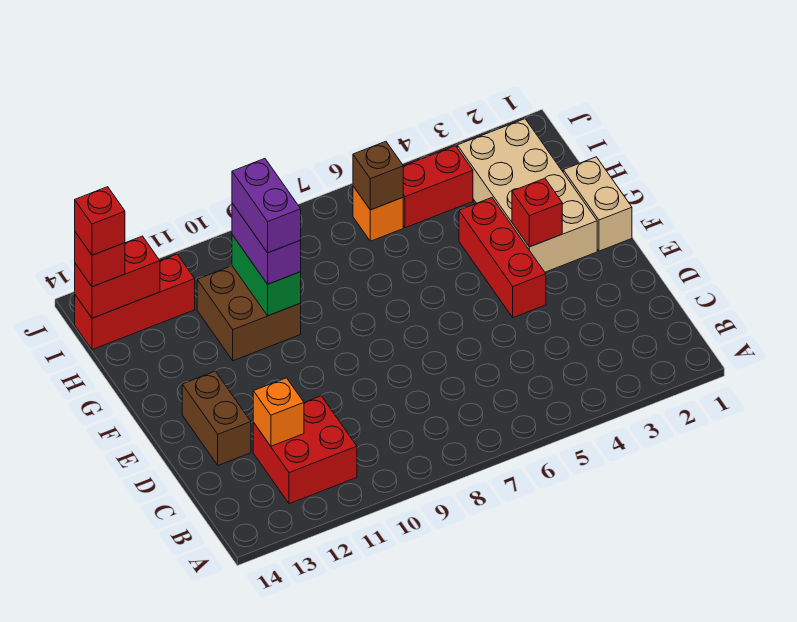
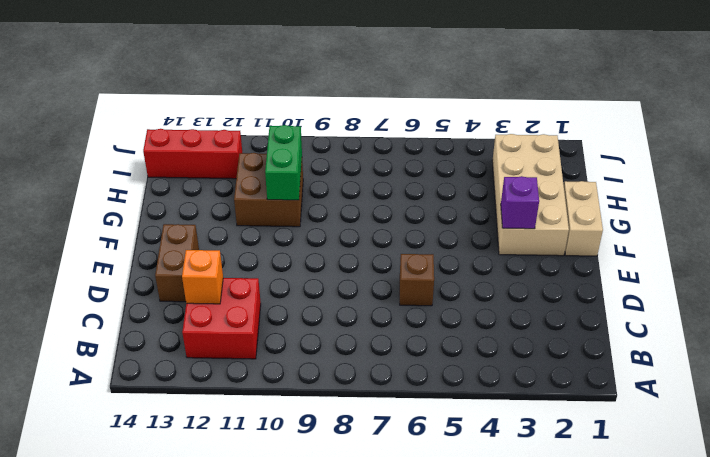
brown 1x1 brick [400,254,434,306] -> brown 1x1 brick moved to [353,141,403,210]
purple 1x1 brick [501,176,539,229] -> red 1x1 brick [512,178,562,247]
none -> red 1x3 brick [459,198,546,318]
none -> red 1x2 brick [403,146,473,228]
none -> orange 1x1 brick [353,186,403,241]

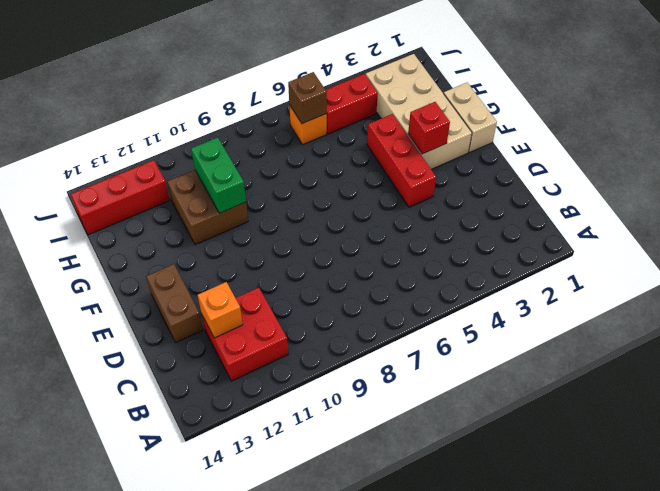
none -> red 1x2 brick [75,236,160,318]
none -> purple 1x2 brick [232,203,301,284]
none -> red 1x1 brick [75,232,125,287]

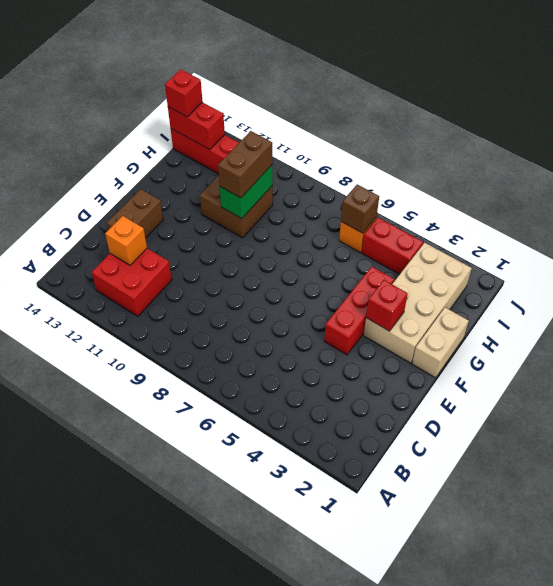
brown 1x2 brick [218,131,272,198] -> purple 1x2 brick [232,203,301,284]
none -> purple 1x2 brick [232,159,301,253]
none -> red 1x1 brick [75,187,125,255]

